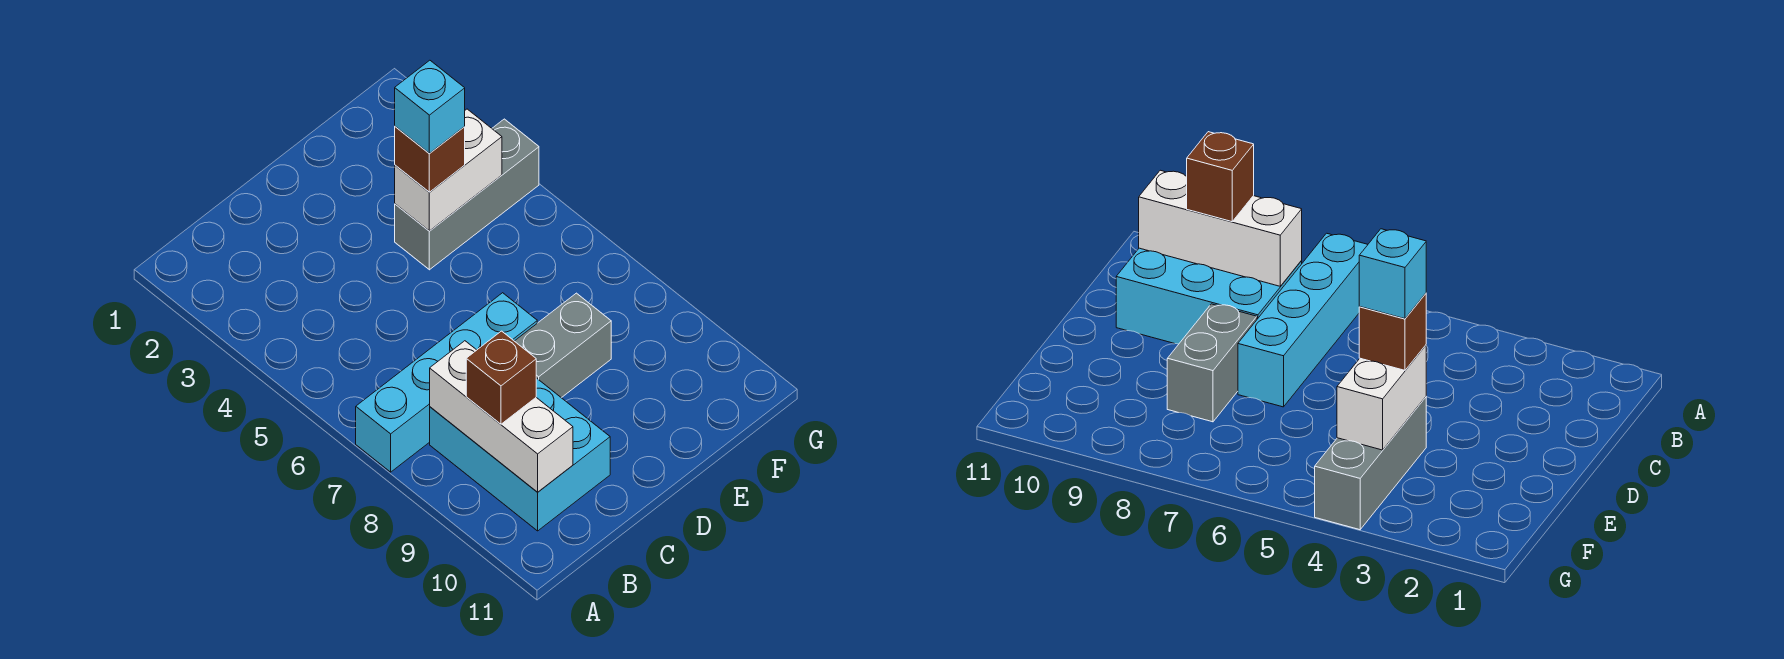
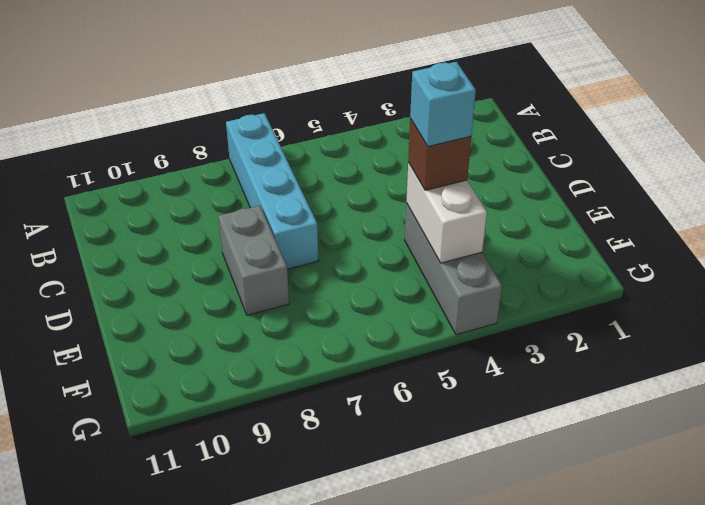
none -> cyan 2x3 brick [430,378,610,531]
none -> white 1x3 brick [430,341,573,492]

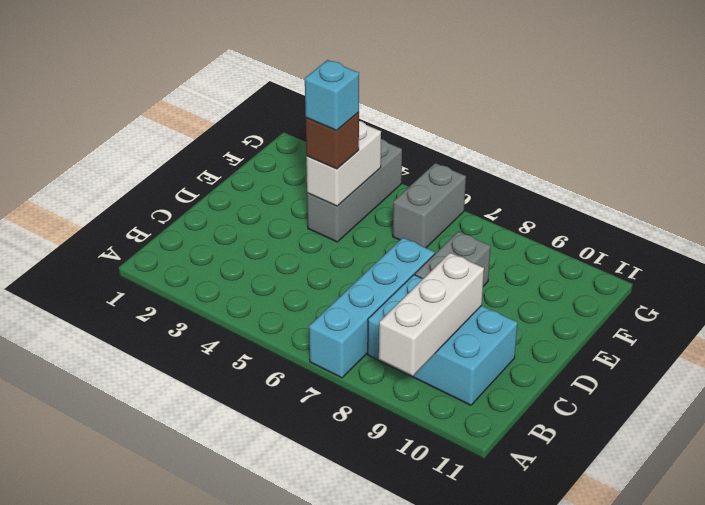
white 1x3 brick [379,253,484,376] -> white 1x3 brick turned to [430,341,573,492]
grey 1x2 brick [393,163,466,248] -> none
none -> brown 1x1 brick [466,331,536,424]

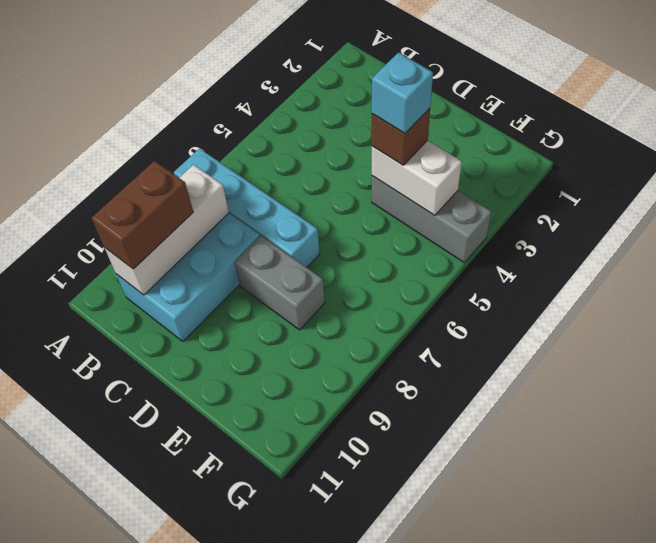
brown 1x2 brick [92,161,193,269] -> brown 1x1 brick [466,331,536,424]

